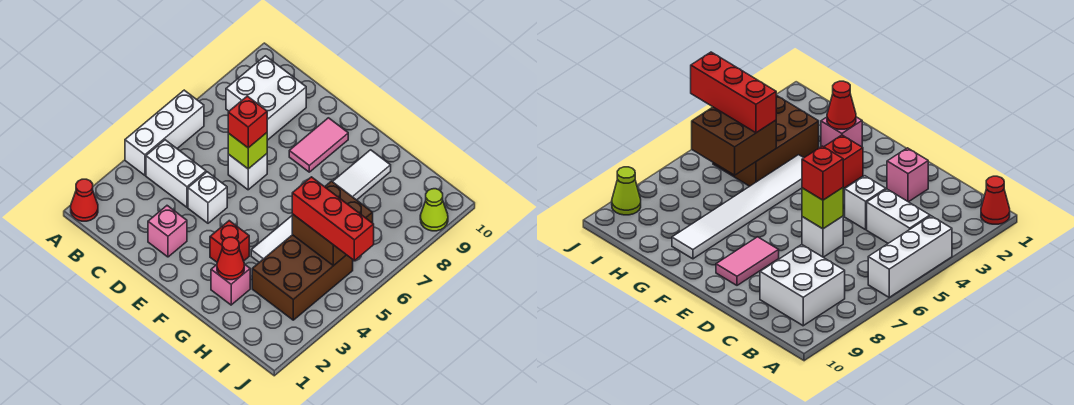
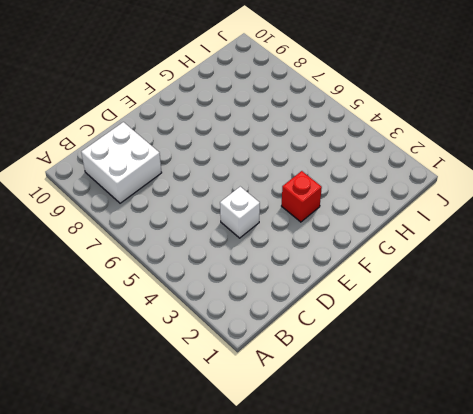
none -> red 1x1 cone [71,179,98,221]
none -> white 1x3 brick [125,90,204,175]
none -> white 1x2 brick [146,140,206,207]

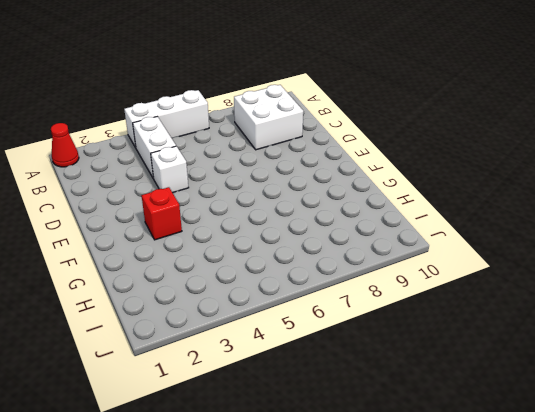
none -> pink 1x1 brick [148,206,187,257]
none -> white 1x1 brick [228,154,267,190]
none -> pink 1x2 tile [289,118,348,172]

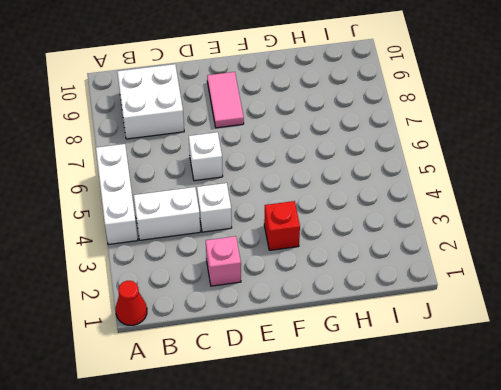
none -> pink 1x1 brick [211,264,250,305]
none -> white 1x6 tile [251,150,391,262]
none -> brown 2x3 brick [252,235,353,320]

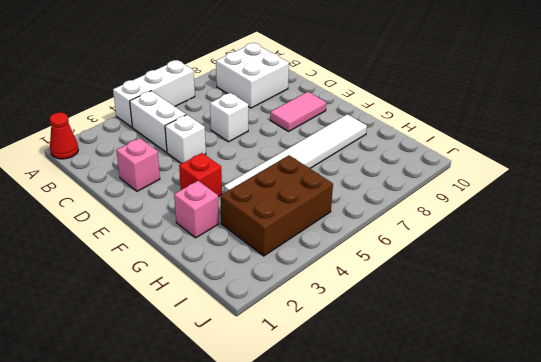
none -> lime 1x1 cone [420,189,448,231]
none -> lime 1x1 brick [228,133,267,169]
none -> red 1x1 cone [217,237,244,280]

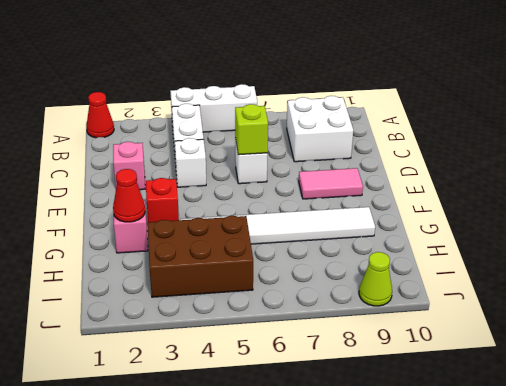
none -> brown 2x2 brick [292,181,373,266]
none -> red 1x1 brick [228,96,267,148]
none -> red 1x3 brick [292,177,374,261]

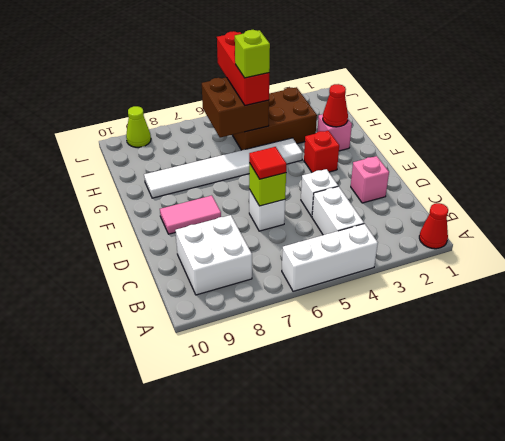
red 1x1 tile [249,147,287,179] -> red 1x1 brick [228,96,267,148]
lime 1x1 brick [235,30,270,78] -> none

